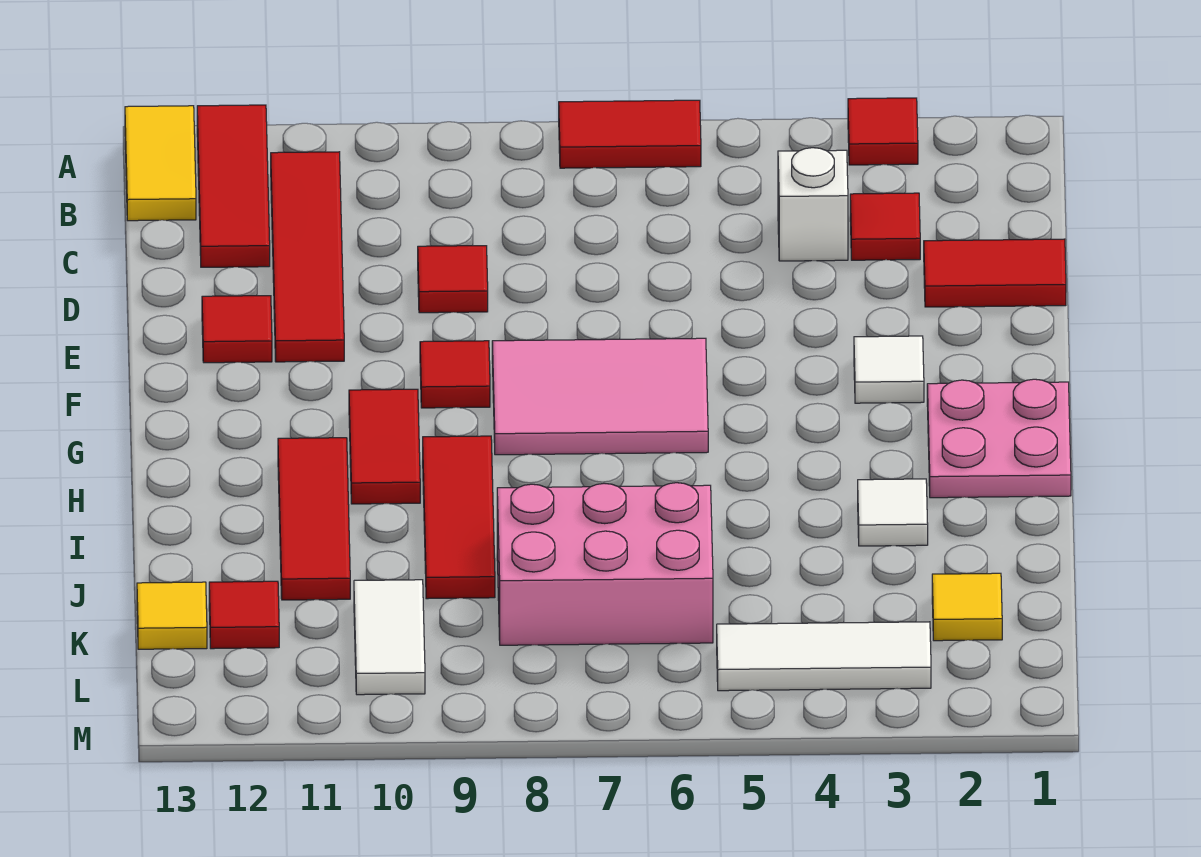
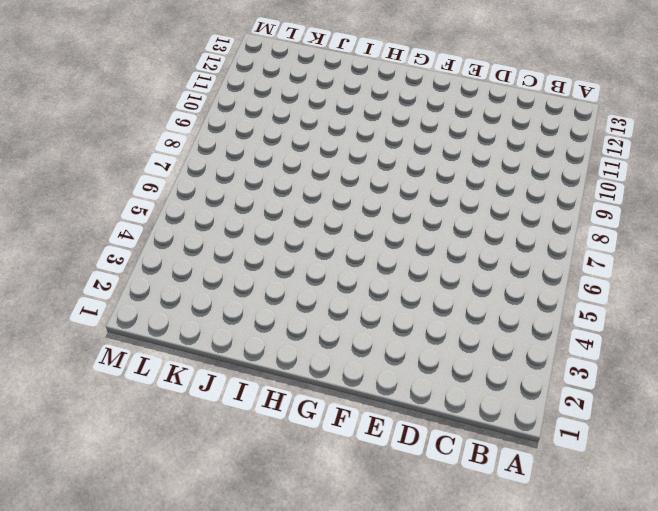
none -> red 1x1 tile [848,98,918,165]
none -> red 1x2 tile [559,100,701,168]
none -> red 1x3 tile [197,105,270,267]

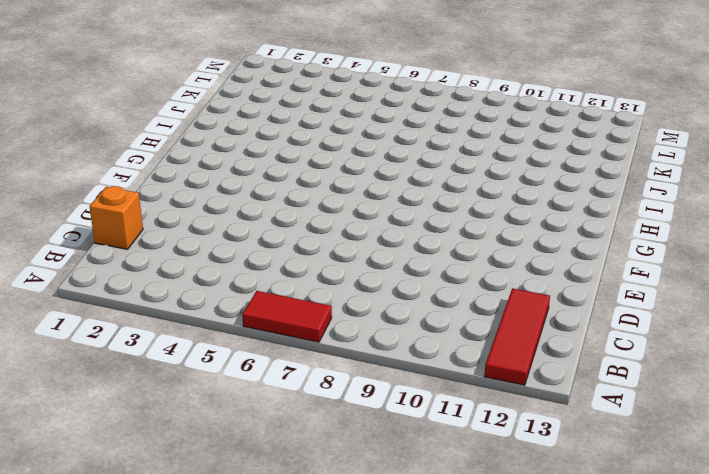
orange 1x1 brick [89,186,143,249] -> none
none -> red 1x1 tile [848,98,918,165]
none -> yellow 1x2 tile [125,106,196,221]
none -> red 1x4 tile [271,152,344,362]

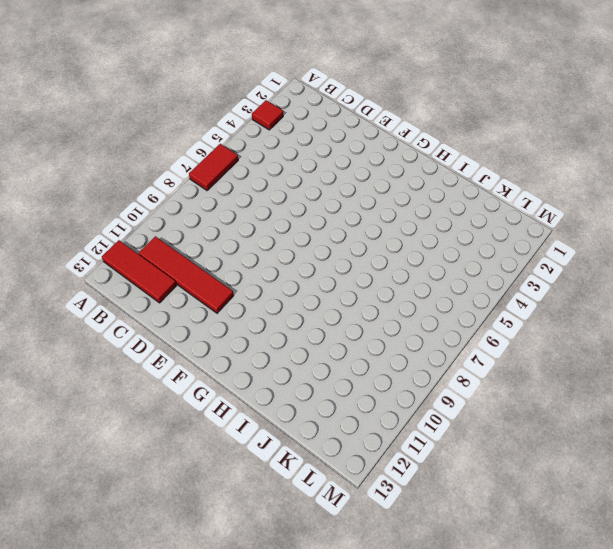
none -> yellow 1x2 tile [125,106,196,221]
none -> red 1x1 tile [850,193,920,260]
none -> white 1x1 brick [778,148,848,261]

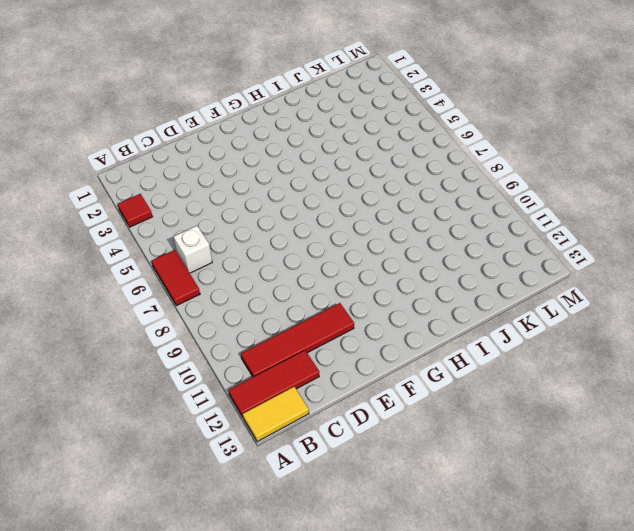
white 1x1 brick [174,226,212,273] -> white 1x1 brick moved to [778,148,848,261]
none -> red 1x1 tile [850,193,920,260]
none -> red 1x2 tile [924,239,1066,307]
none -> red 1x1 tile [418,246,488,313]

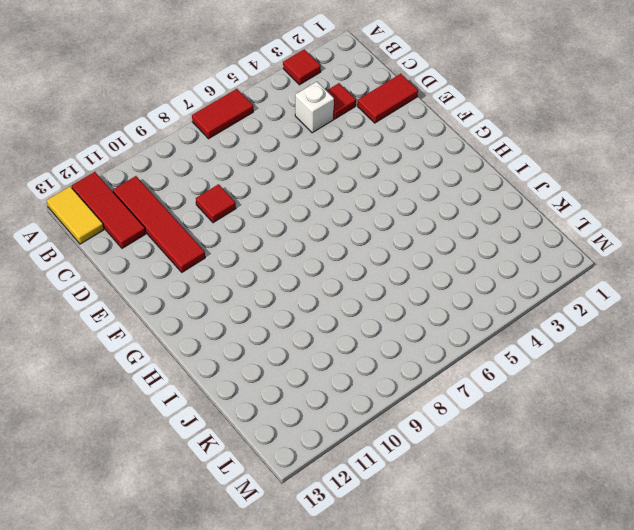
none -> red 1x1 tile [202,296,272,363]
none -> white 1x1 tile [854,336,924,403]
none -> pink 2x3 tile [492,338,708,455]

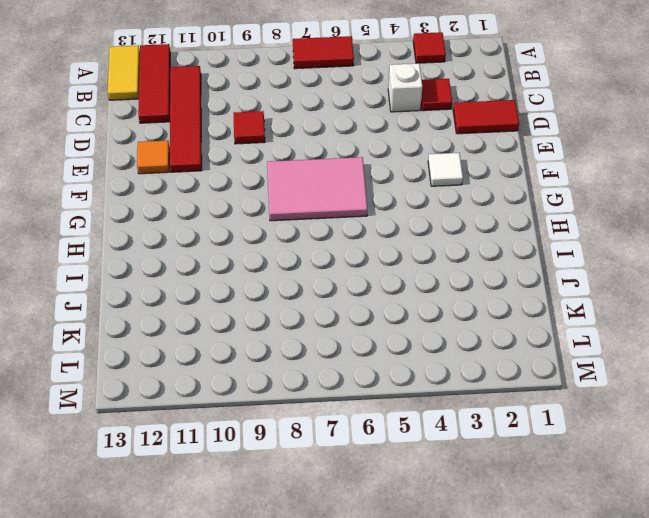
orange 1x1 tile [137,140,170,174] -> red 1x1 tile [202,296,272,363]
none -> red 1x1 tile [420,341,490,408]
none -> pink 2x2 plate [927,379,1071,498]
none -> red 1x2 tile [349,389,420,504]

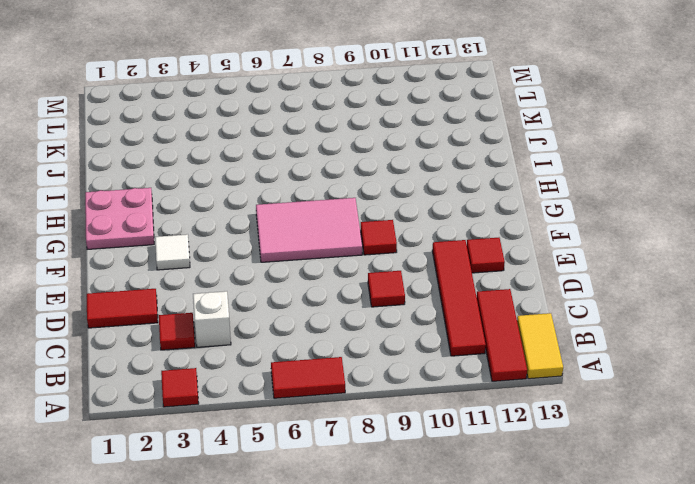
none -> red 1x2 tile [349,389,420,504]
none -> red 1x3 tile [423,436,495,599]
none -> red 1x3 tile [278,438,350,600]

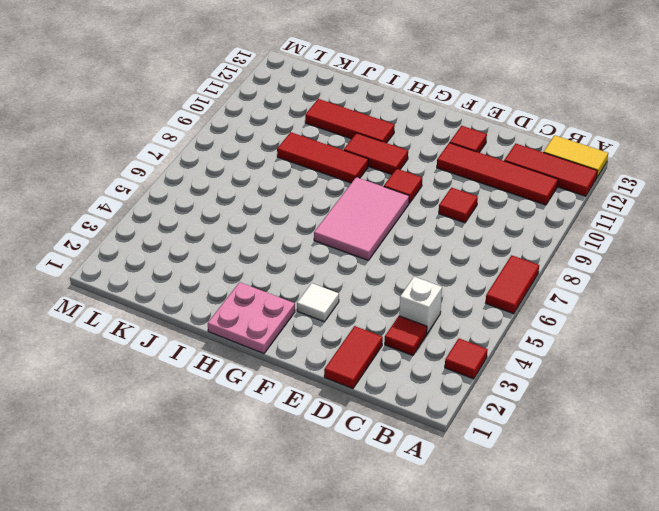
none -> white 1x1 tile [858,479,928,546]
none -> pink 2x3 brick [497,483,713,645]
none -> yellow 1x1 tile [932,573,1002,641]

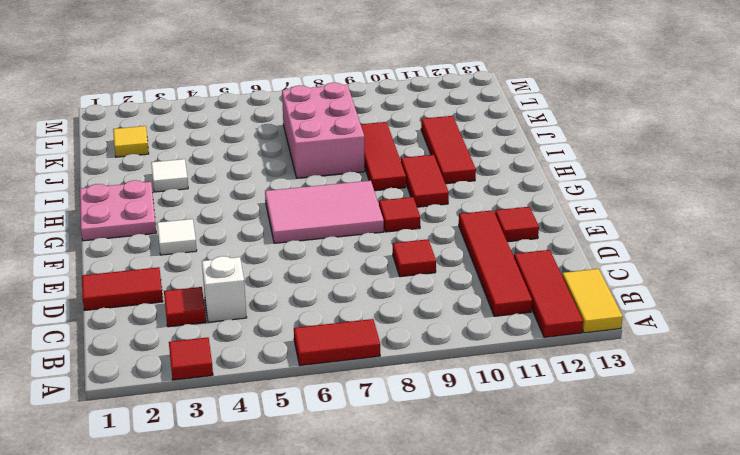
pink 2x3 brick [282,82,365,178] -> pink 2x3 brick turned to [497,483,713,645]
none -> white 1x2 tile [354,580,425,695]
none -> red 1x1 tile [209,581,279,649]
none -> yellow 1x1 tile [137,582,207,649]

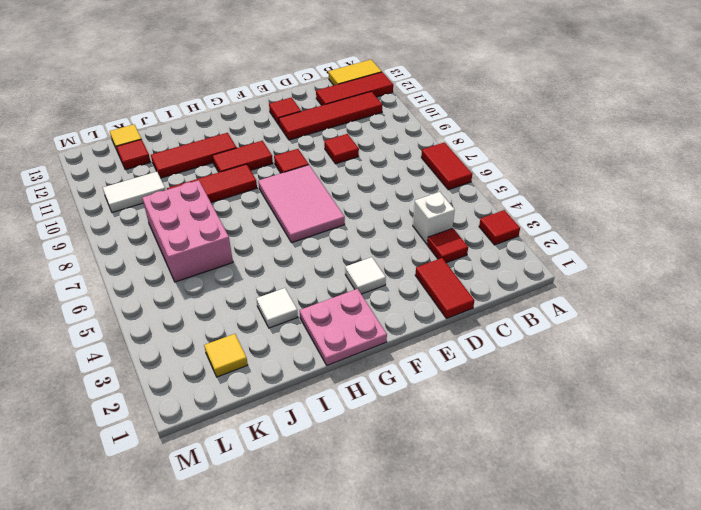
none -> white 1x3 tile [717,622,931,691]

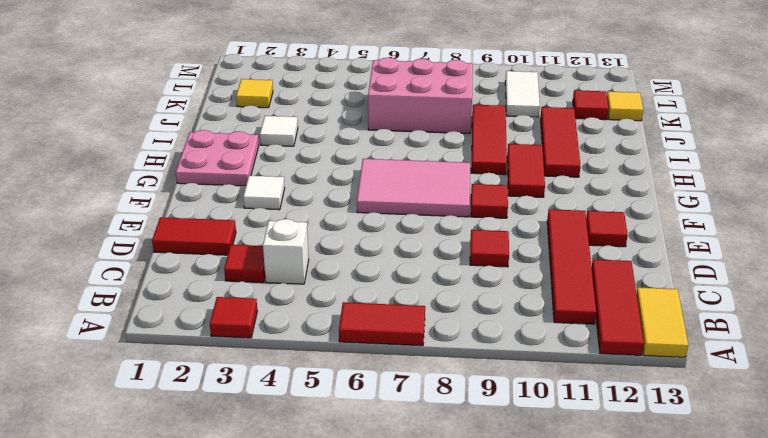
none -> white 1x3 tile [717,622,931,691]

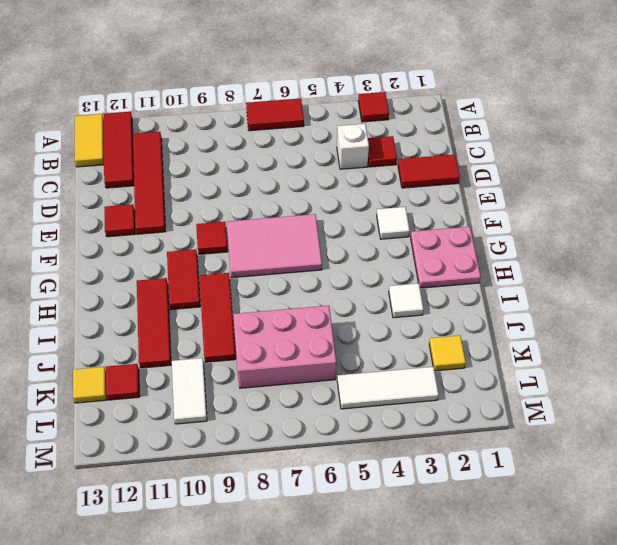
none -> red 1x1 tile [418,246,488,313]

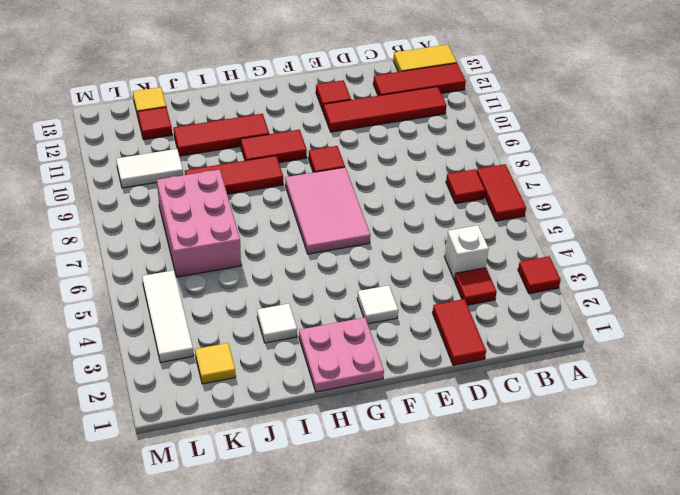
red 1x1 tile [446,169,485,204] -> red 1x1 tile moved to [418,246,488,313]

